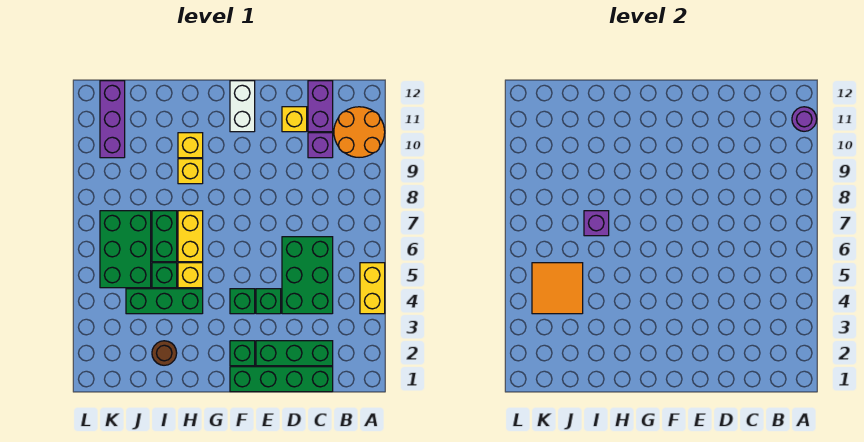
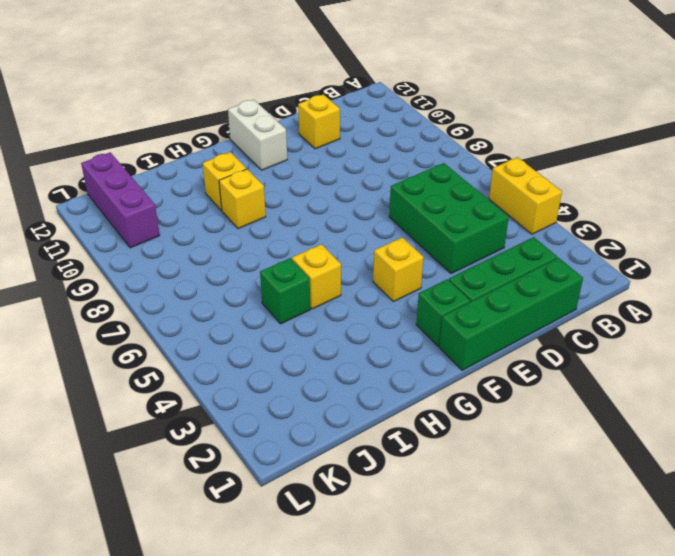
yellow 1x1 brick [373,237,423,302] -> green 1x1 brick [230,289,255,314]
none -> orange 2x2 round brick [334,107,385,157]
none -> purple 1x1 brick [308,133,333,158]
none -> purple 1x2 brick [308,81,333,132]

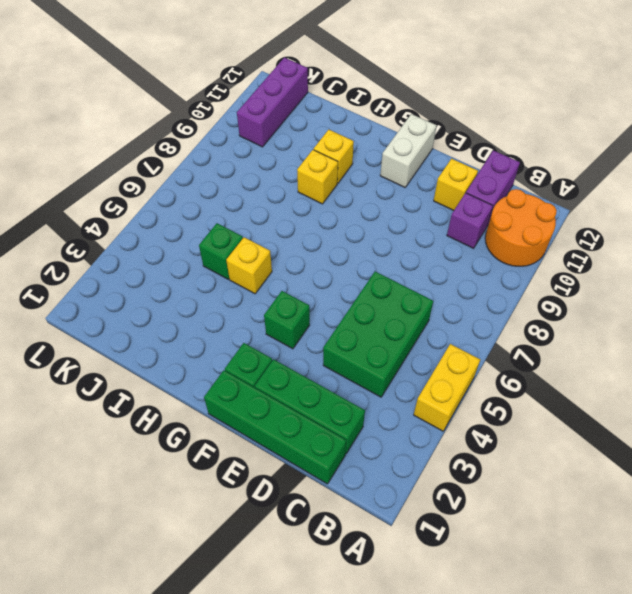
none -> green 1x1 brick [256,289,281,314]
none -> green 1x3 brick [126,289,203,314]
none -> yellow 1x2 brick [178,211,203,262]

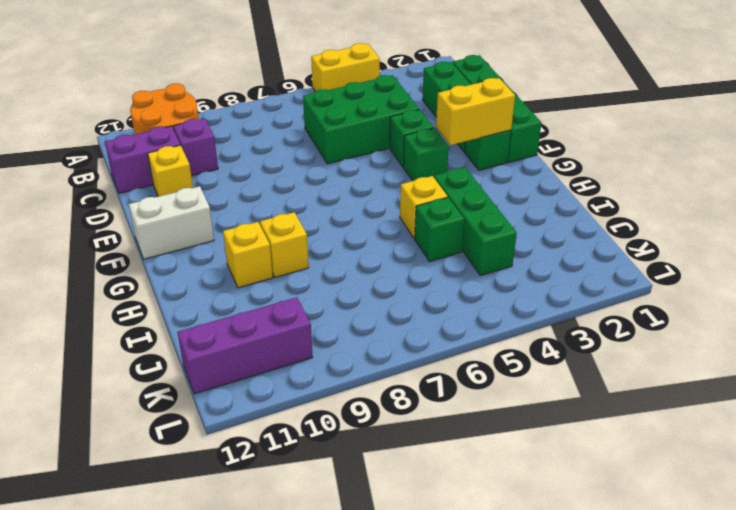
yellow 1x2 brick [436,78,515,145] -> yellow 1x2 brick moved to [178,211,203,262]
none -> brown 1x1 round brick [152,341,177,365]
none -> green 1x2 brick [152,211,177,262]
none -> green 2x3 brick [100,211,151,288]

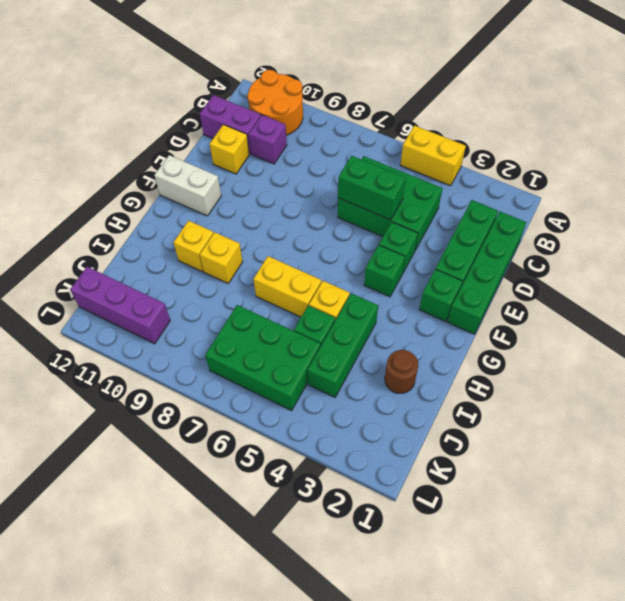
green 1x2 brick [338,156,406,220] -> green 1x2 brick moved to [152,211,177,262]
none -> purple 1x1 round brick [792,107,817,131]
none -> purple 1x1 brick [584,211,609,236]
none -> orange 2x2 tile [532,263,583,314]

